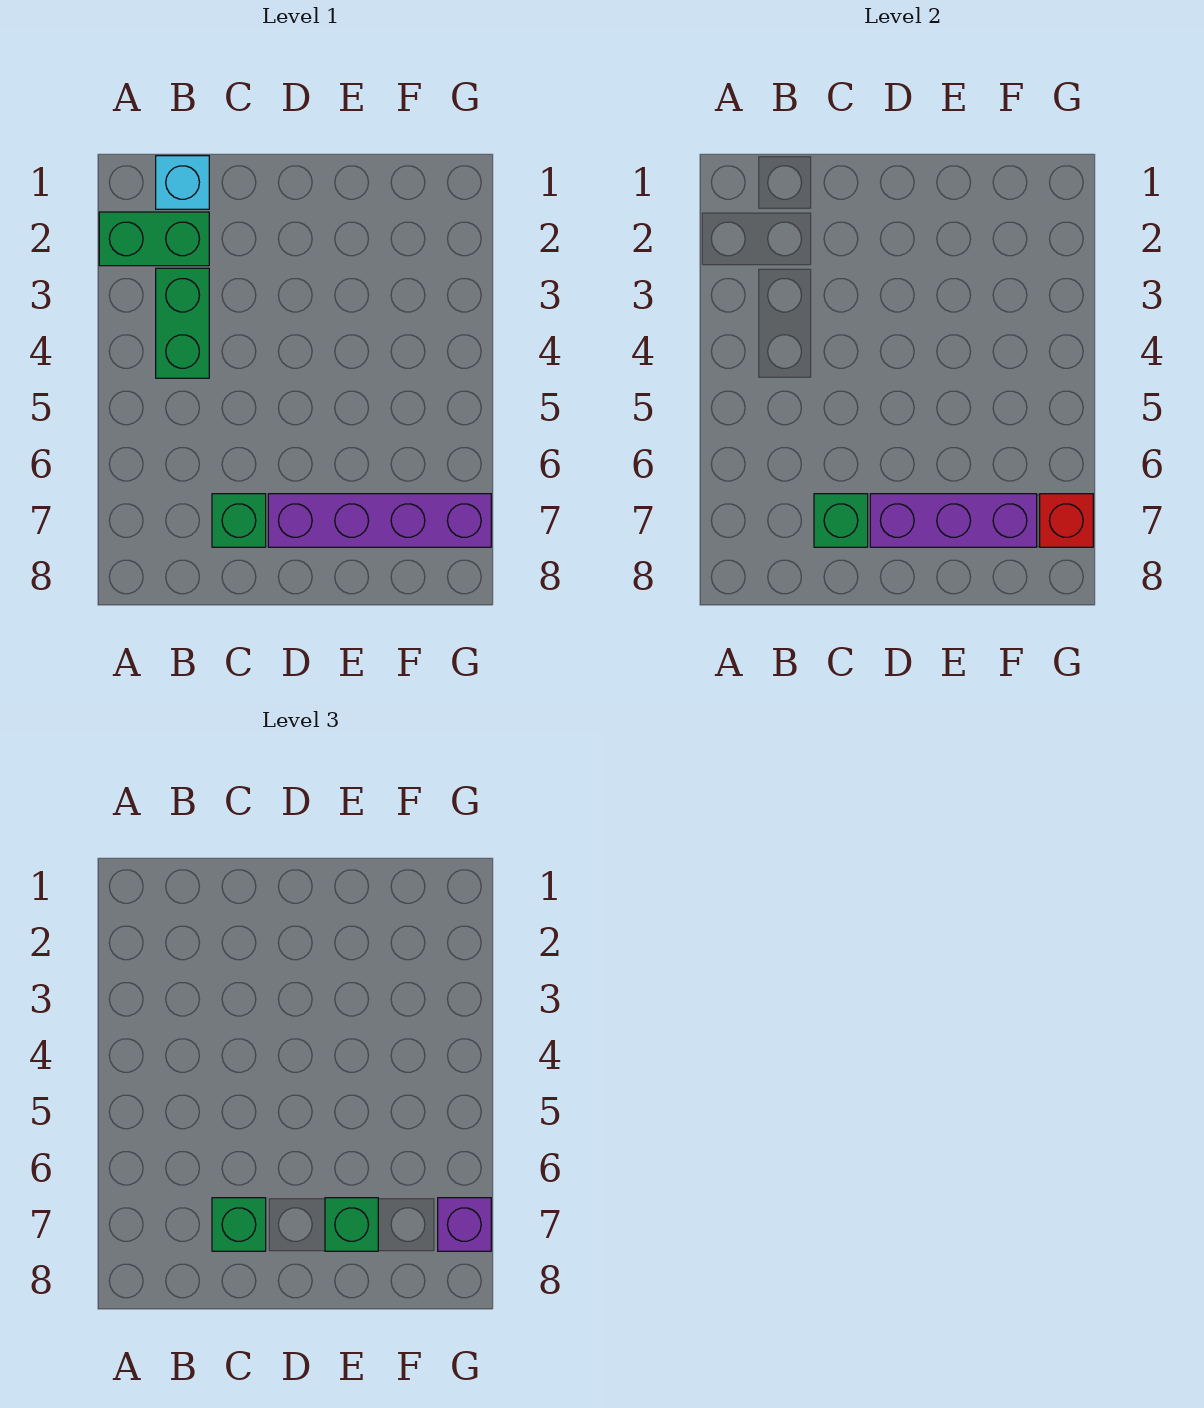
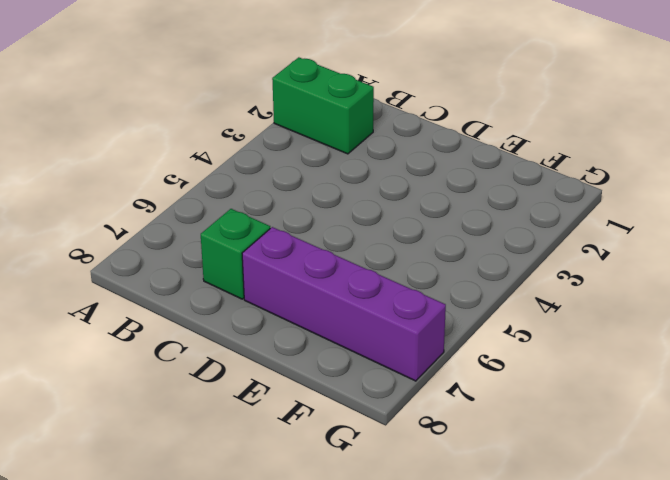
none -> cyan 1x1 brick [156,156,209,209]
none -> green 1x2 brick [156,268,209,378]

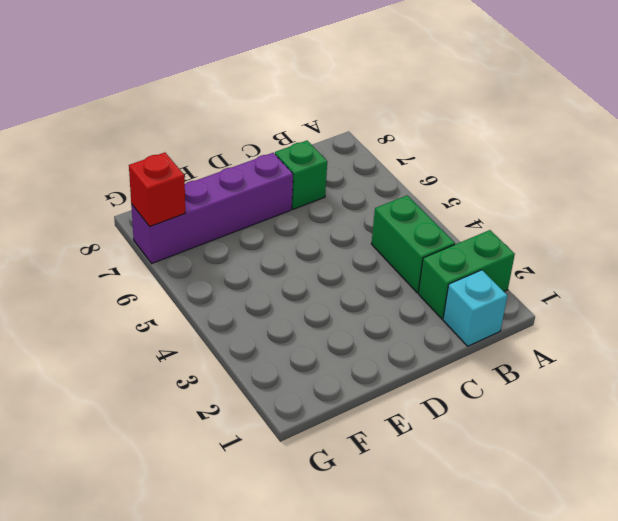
none -> green 1x1 brick [814,494,868,547]
none -> purple 1x3 brick [870,494,1037,547]

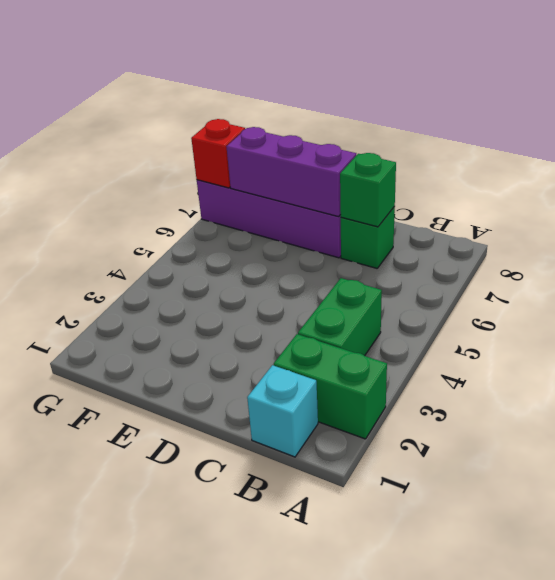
none -> green 1x1 brick [212,1198,266,1251]
none -> green 1x1 brick [325,1198,378,1251]

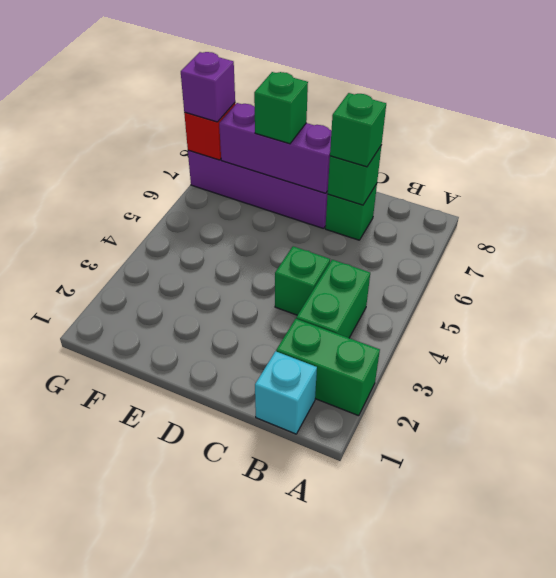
green 1x1 brick [275,246,330,315] -> none

